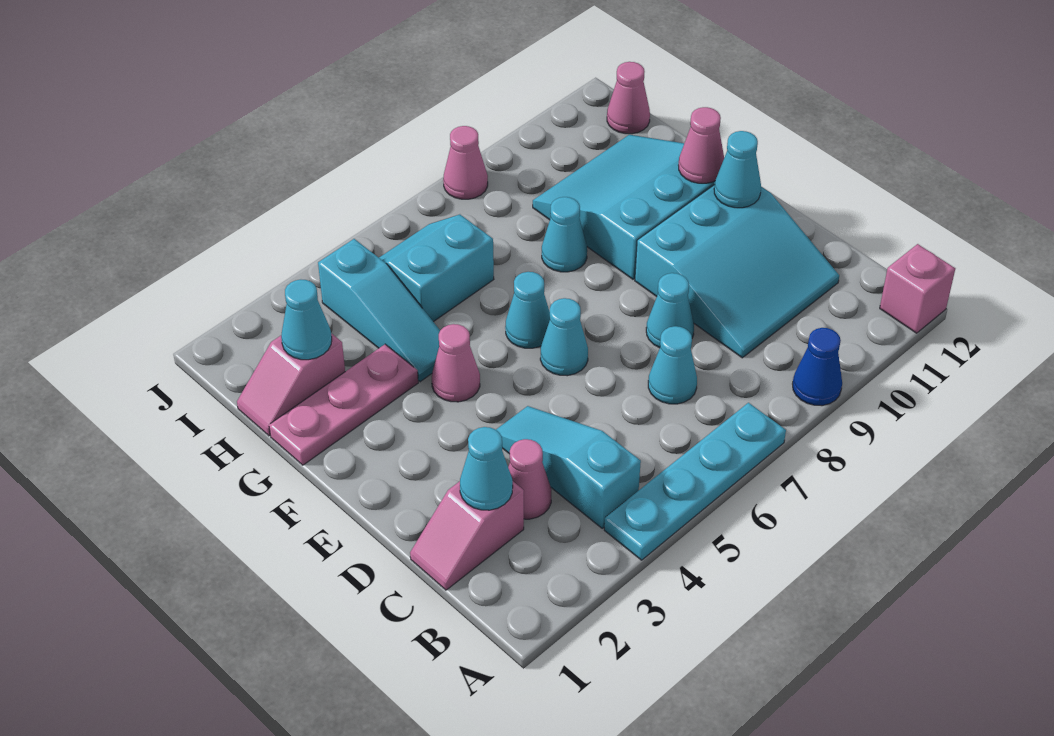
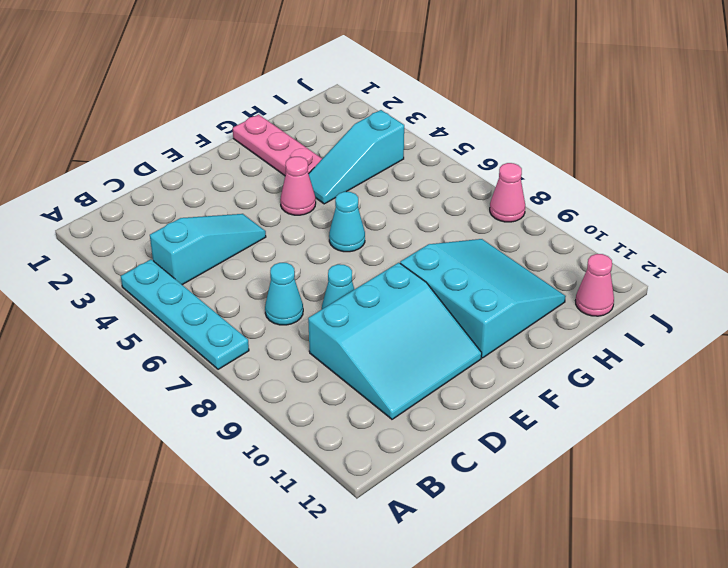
cyan 3x3 slope [308,263,482,419] -> cyan 3x3 slope turned to [635,185,839,358]
none -> blue 1x1 cone [793,328,842,406]
none -> pink 1x1 brick [880,244,955,333]
none -> pink 1x2 slope [410,481,524,590]

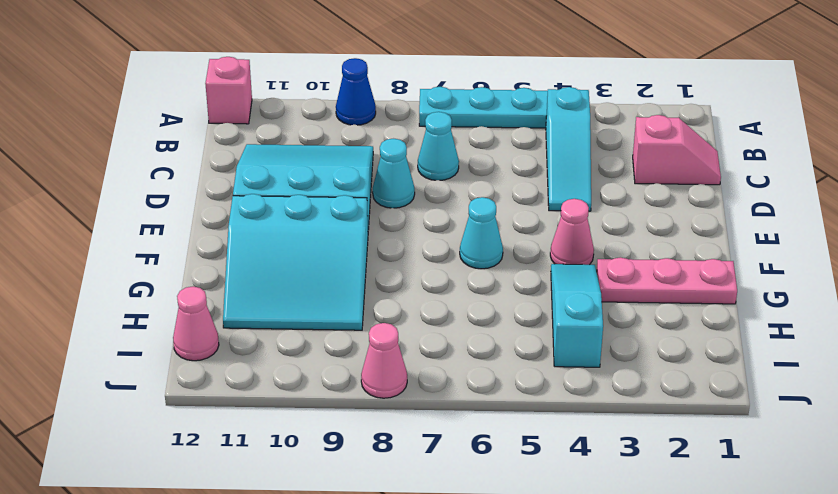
none -> pink 1x1 cone [508,439,551,519]
none -> cyan 1x1 cone [540,298,588,376]
none -> cyan 1x1 cone [542,197,587,272]

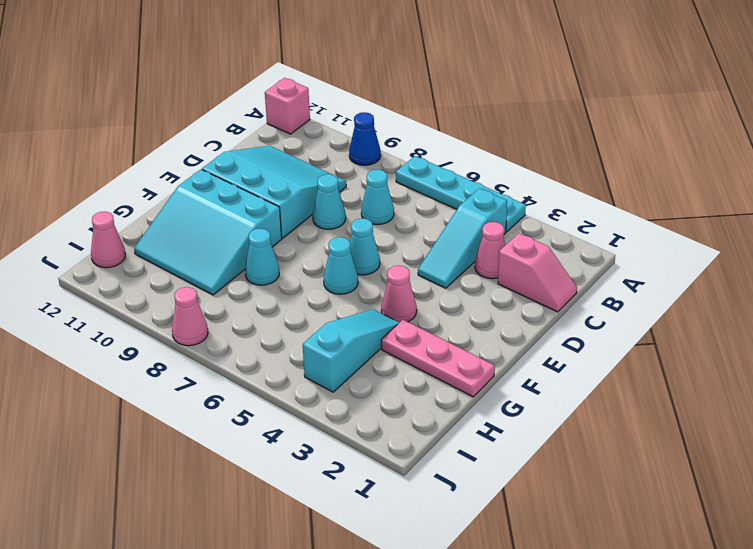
none -> pink 1x2 slope [237,333,345,436]
none -> cyan 2x2 slope [379,214,494,322]
none -> cyan 1x1 cone [460,427,513,510]

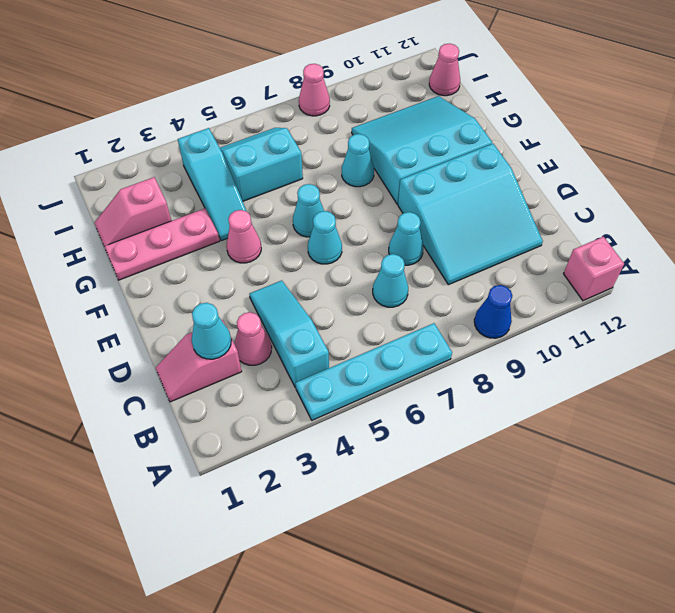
none -> cyan 1x1 cone [714,131,761,208]
none -> pink 1x1 cone [679,107,724,183]
none -> cyan 1x1 cone [281,280,332,360]

